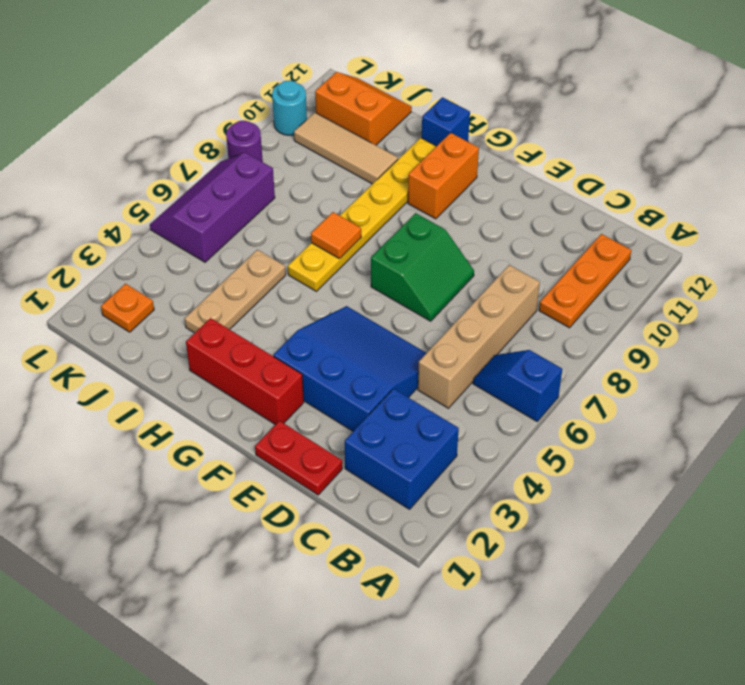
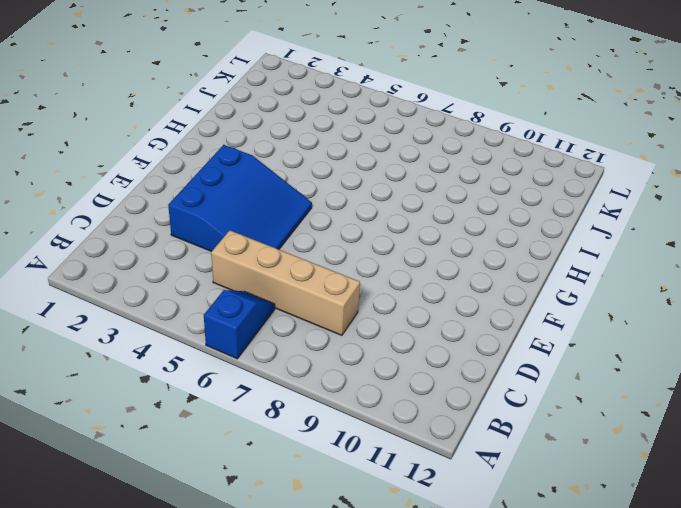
none -> blue 2x2 brick [345,389,459,509]
none -> orange 1x3 plate [539,234,631,328]
none -> red 1x2 plate [255,421,342,495]

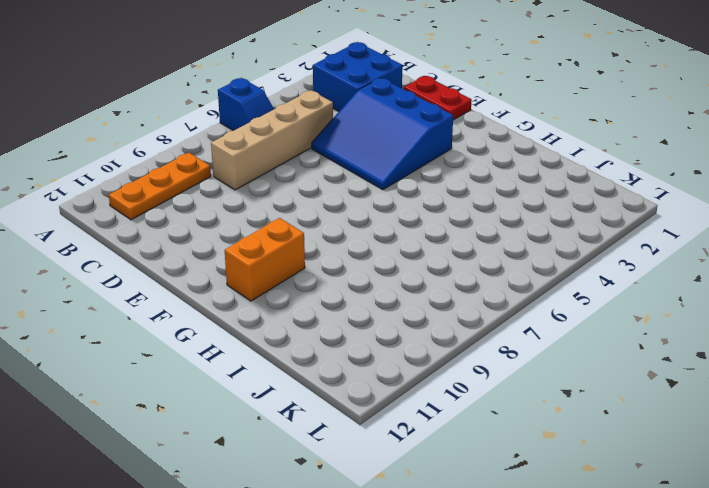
none -> green 2x2 slope [371,213,474,321]
none -> red 1x3 brick [186,318,304,425]
none -> yellow 1x6 plate [288,138,436,291]

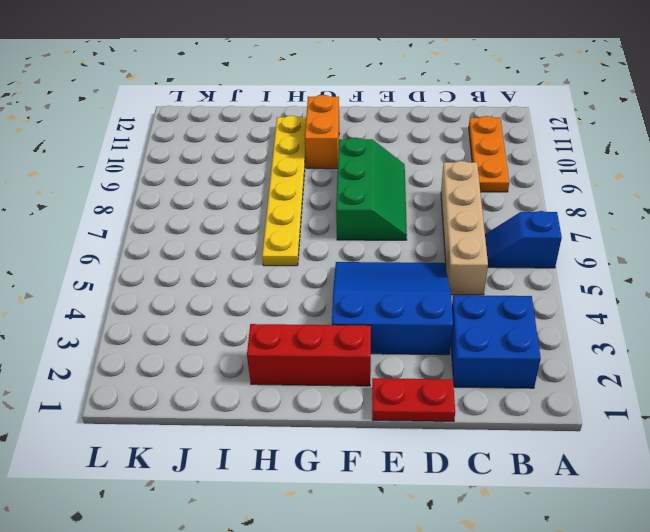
green 2x3 slope [336,138,407,240] -> green 2x2 slope [371,213,474,321]
none -> blue 1x1 brick [422,97,470,146]
none -> tan 1x3 plate [185,250,286,333]
none -> tan 1x3 tile [294,113,398,184]

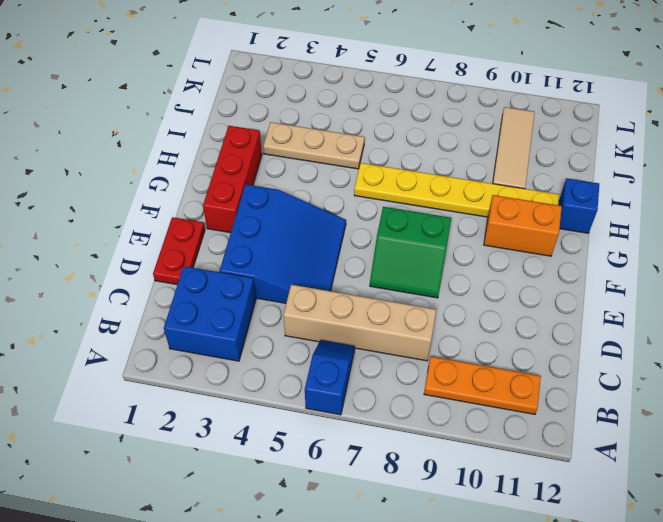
none -> orange 2x2 slope [315,72,412,145]
none -> orange 1x1 plate [101,284,154,332]
none -> purple 2x3 slope [150,153,275,262]

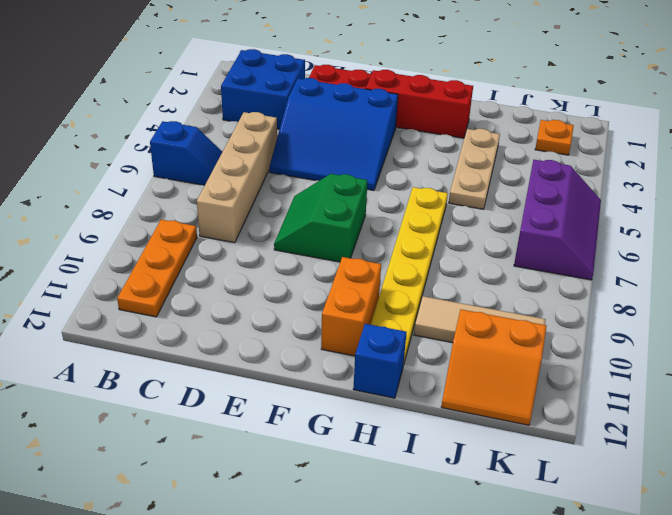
none -> purple 1x1 round brick [226,121,263,162]
none -> cyan 1x1 round brick [272,80,307,135]
none -> orange 1x1 tile [311,212,361,259]

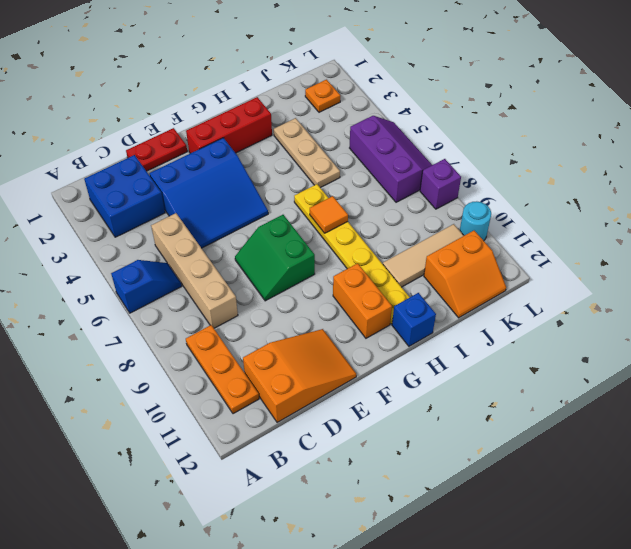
orange 2x3 slope [243,329,356,423] -> none
purple 1x1 brick [420,159,461,209] -> purple 1x1 round brick [226,121,263,162]

